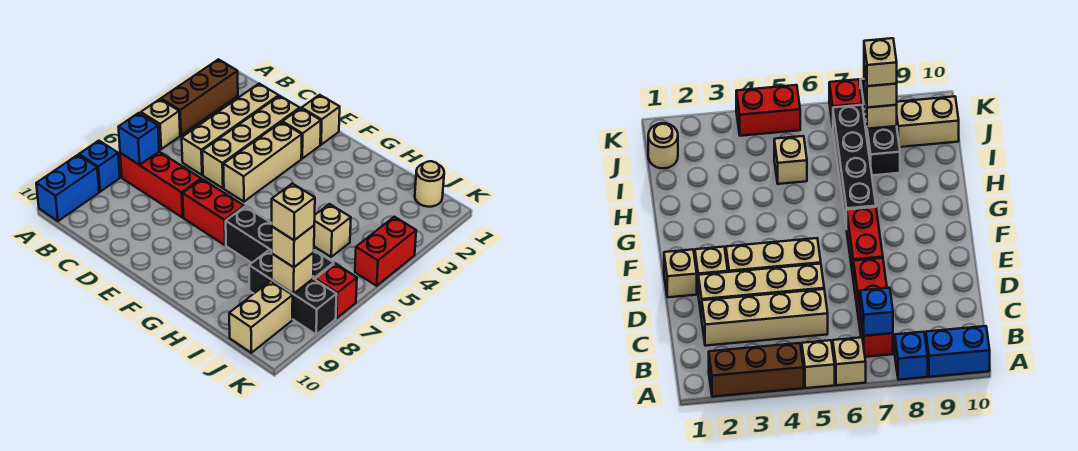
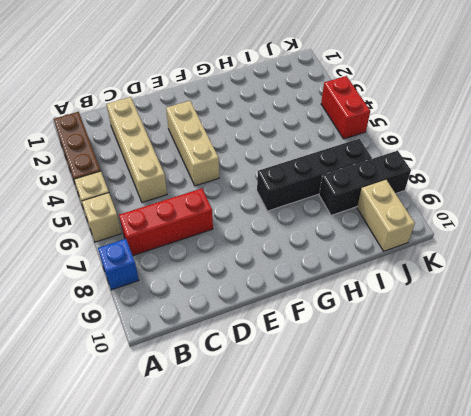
none -> blue 1x2 brick [36,155,99,221]
none -> tan 1x4 brick [202,96,300,188]
none -> tan 1x1 brick [302,95,340,145]

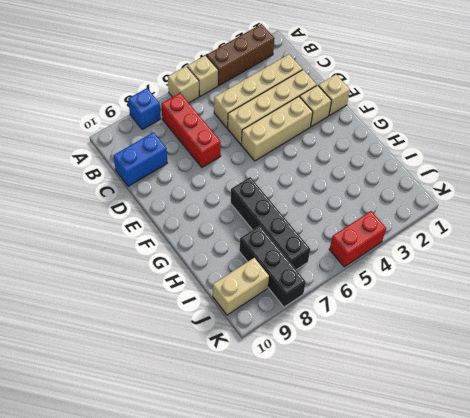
blue 1x2 brick [113,132,167,186] -> blue 1x2 brick moved to [36,155,99,221]
none -> red 1x2 brick [183,179,244,245]
none -> tan 1x1 brick [314,204,351,257]
none -> tan 1x1 round brick [415,161,444,207]

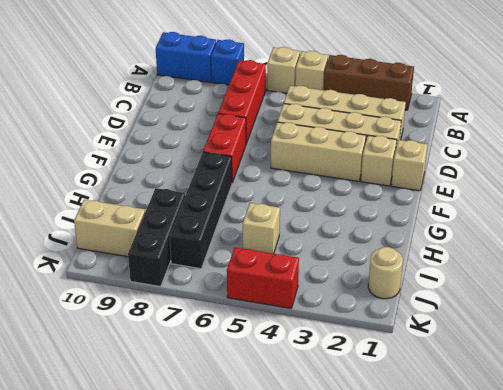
none -> red 1x1 brick [315,264,357,318]
none -> blue 1x1 brick [119,113,159,165]
none -> tan 1x1 brick [272,252,314,294]

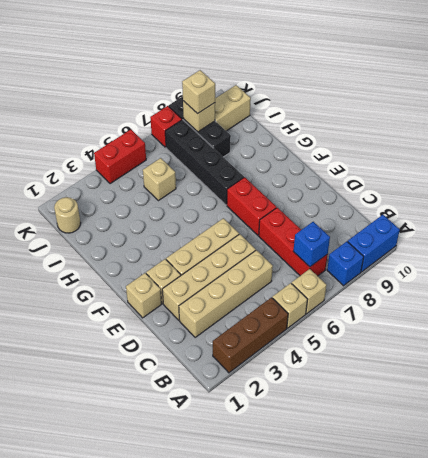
none -> tan 1x1 brick [272,183,315,240]

